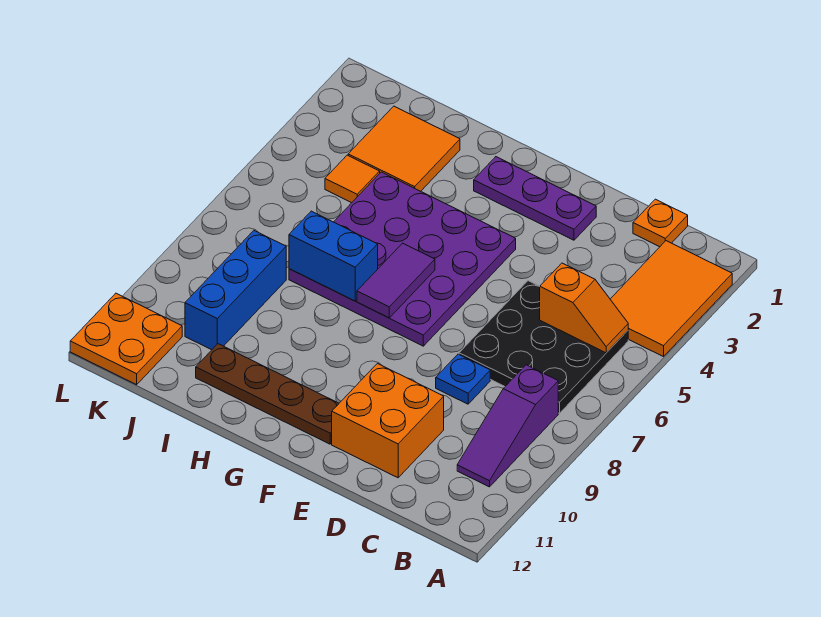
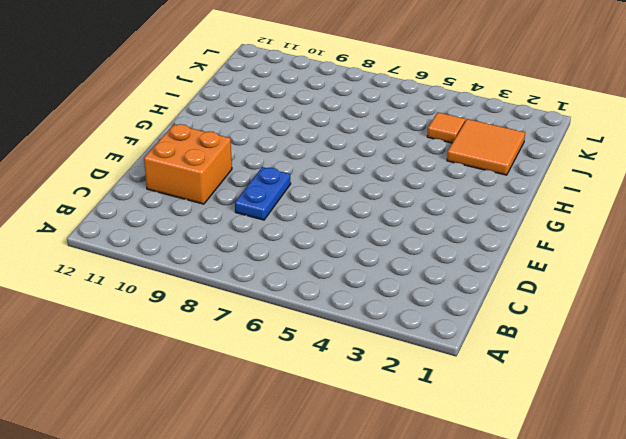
blue 1x2 plate [235,167,291,220] -> blue 1x1 plate [436,354,490,404]
none -> orange 2x3 tile [610,241,732,357]
none -> black 3x3 plate [459,281,628,413]
none -> purple 1x3 slope [457,365,558,487]

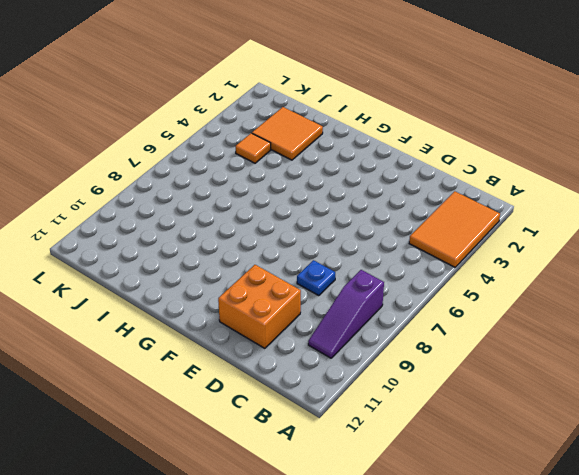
none -> black 3x3 plate [459,281,628,413]
none -> orange 1x1 plate [633,199,688,247]
none -> purple 1x3 plate [474,157,596,240]

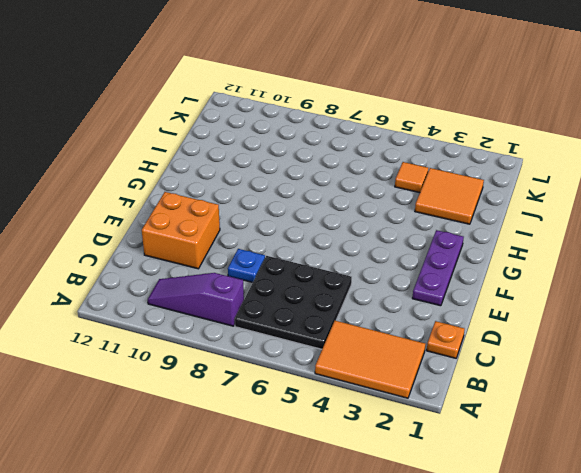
none -> purple 4x4 plate [289,172,516,346]
none -> brown 1x4 plate [196,344,339,444]
none -> blue 1x3 brick [185,231,286,350]

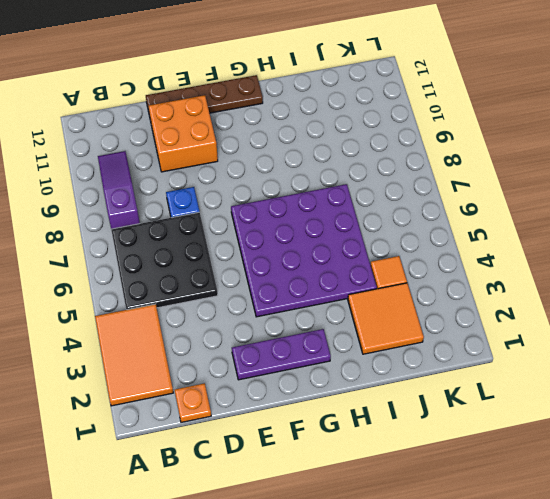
brown 1x4 plate [146,75,263,121] -> brown 1x4 plate moved to [196,344,339,444]
none -> blue 1x3 brick [185,231,286,350]
none -> orange 2x2 plate [70,293,182,385]
none -> orange 1x2 slope [540,263,628,353]

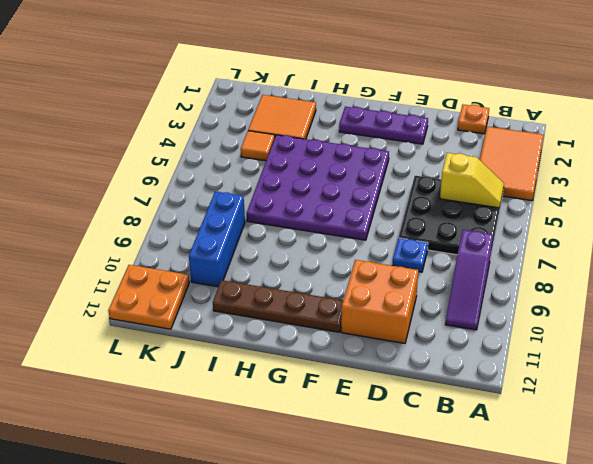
yellow 1x2 slope [440,153,504,208] -> orange 1x2 slope [540,263,628,353]
none -> purple 1x2 tile [357,243,435,318]
none -> blue 1x2 brick [289,211,378,301]

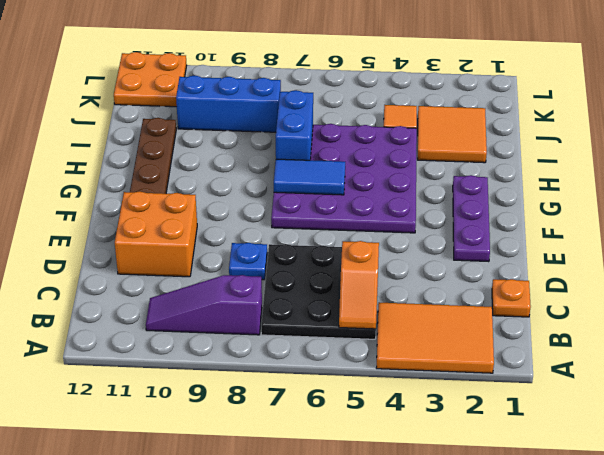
blue 1x2 tile [274,159,345,195] -> purple 1x2 tile [357,243,435,318]

